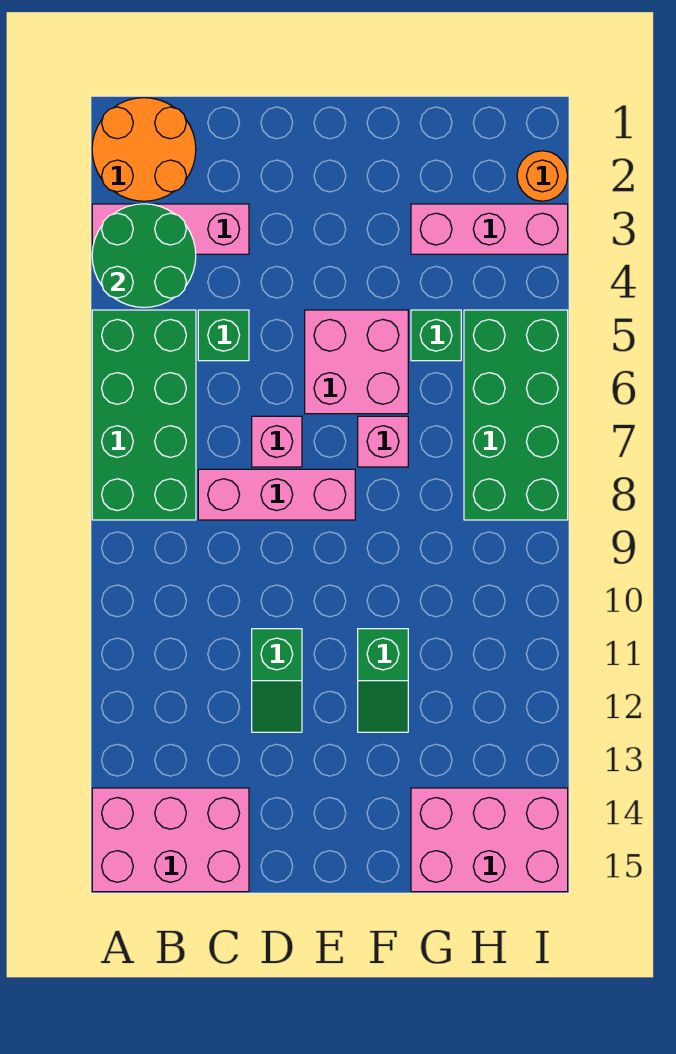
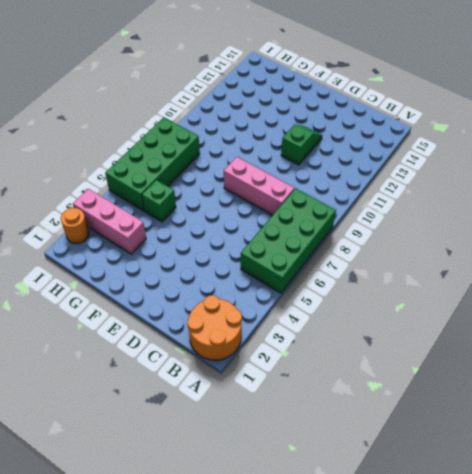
none -> pink 1x3 brick [92,204,249,254]
none -> pink 2x3 brick [92,788,249,892]
none -> green 1x1 brick [198,310,249,361]

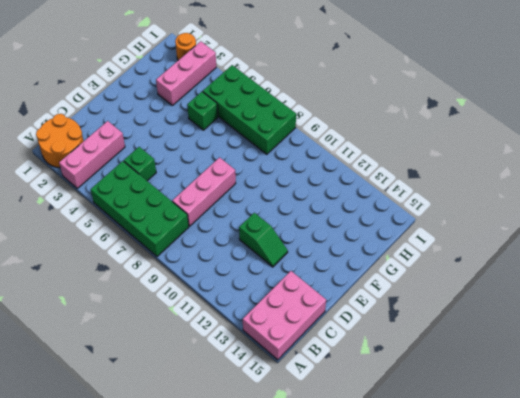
none -> pink 1x1 brick [252,416,302,467]
none -> pink 2x2 brick [305,310,408,414]
none -> pink 1x1 brick [358,416,408,467]

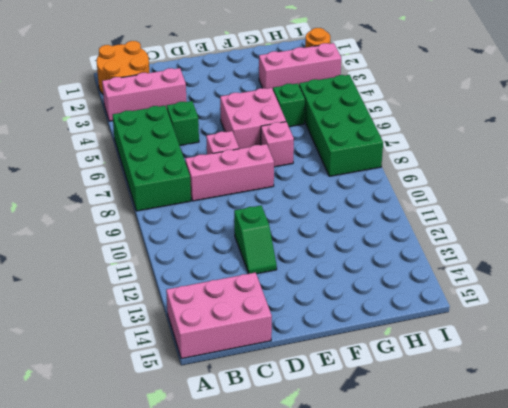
none -> green 1x2 slope [358,629,408,732]
none -> pink 2x3 brick [411,788,568,892]
none -> green 2x2 round brick [92,204,196,307]

